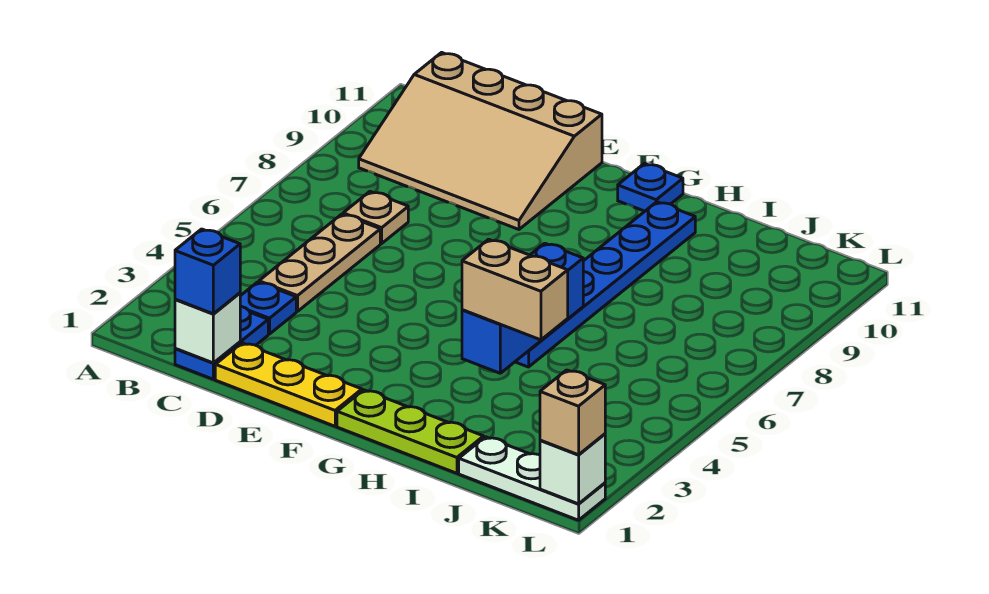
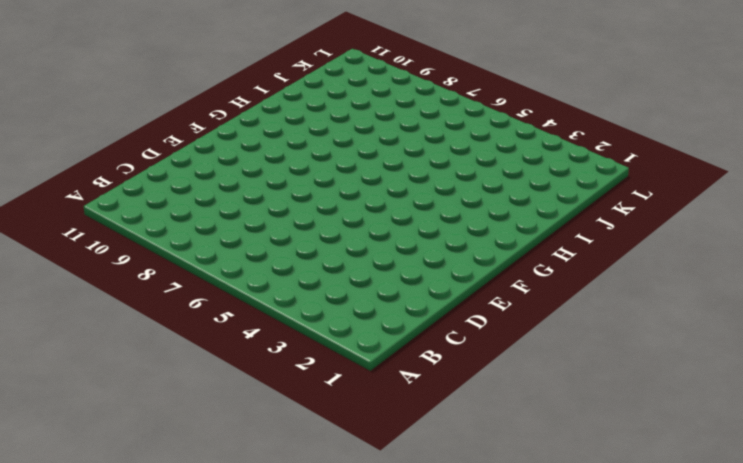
none -> tan 3x4 slope [359,52,602,229]
none -> blue 1x2 plate [175,306,268,379]
none -> blue 1x1 plate [240,282,296,334]

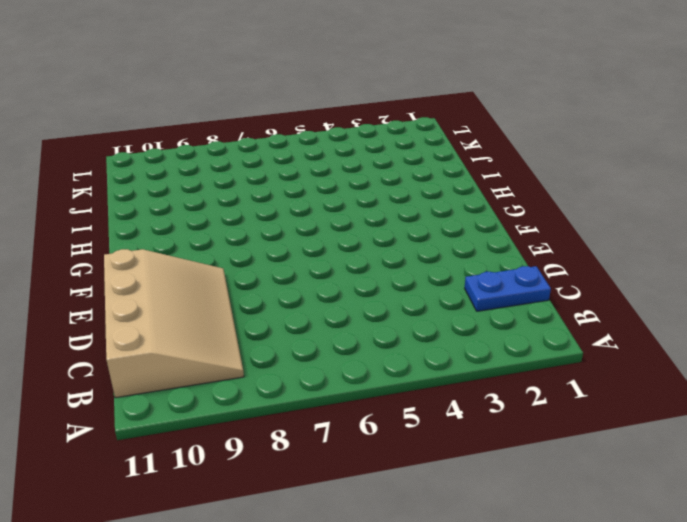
none -> blue 1x1 plate [240,282,296,334]
none -> tan 1x3 plate [259,214,380,311]
none -> tan 1x1 plate [343,192,408,243]

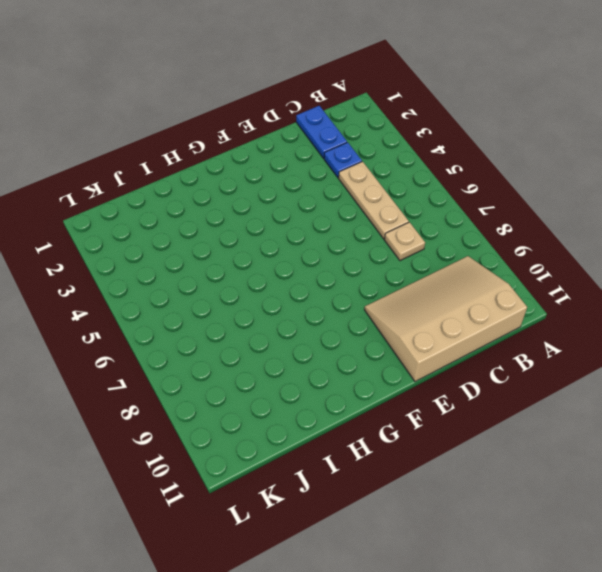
none -> yellow 1x3 plate [215,343,362,426]
none -> lime 1x3 plate [337,390,484,473]
none -> blue 1x1 plate [618,164,683,211]

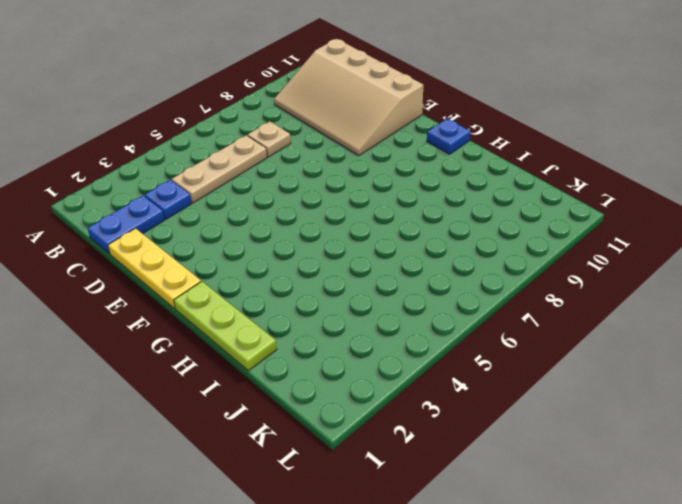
none -> blue 1x6 plate [515,202,695,367]
none -> white 1x3 plate [459,437,605,520]
none -> white 1x1 brick [175,293,240,363]

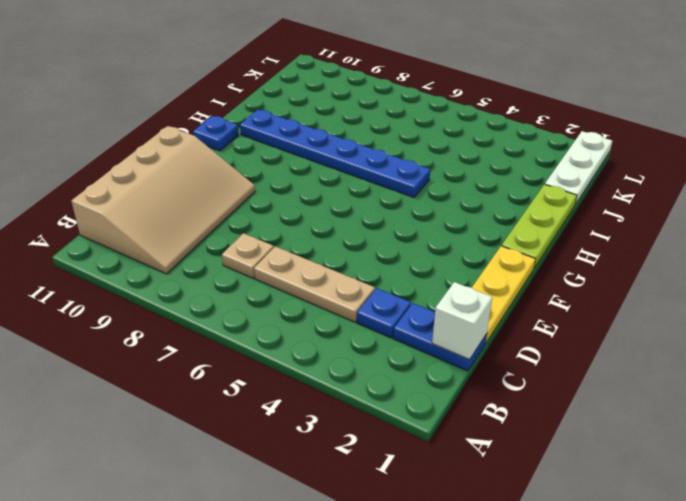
none -> blue 1x3 brick [462,243,583,373]
none -> white 1x1 brick [540,434,605,504]
none -> blue 1x1 brick [175,229,240,314]

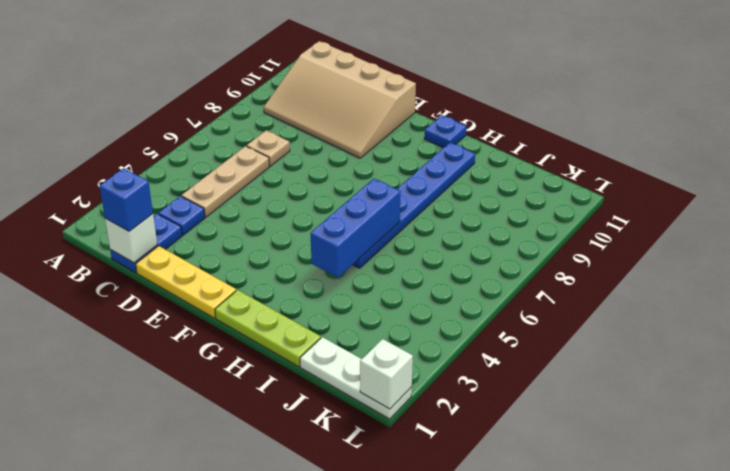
none -> tan 1x2 brick [462,239,568,340]
none -> tan 1x1 brick [540,370,605,455]

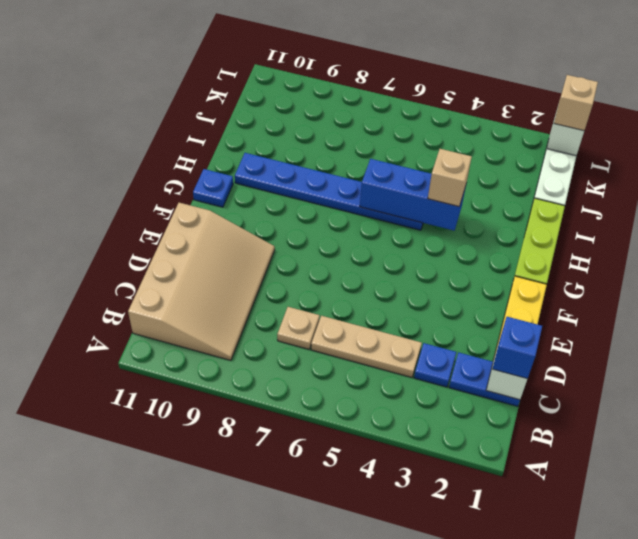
tan 1x1 brick [428,149,472,206] -> tan 1x2 brick [462,239,568,340]

